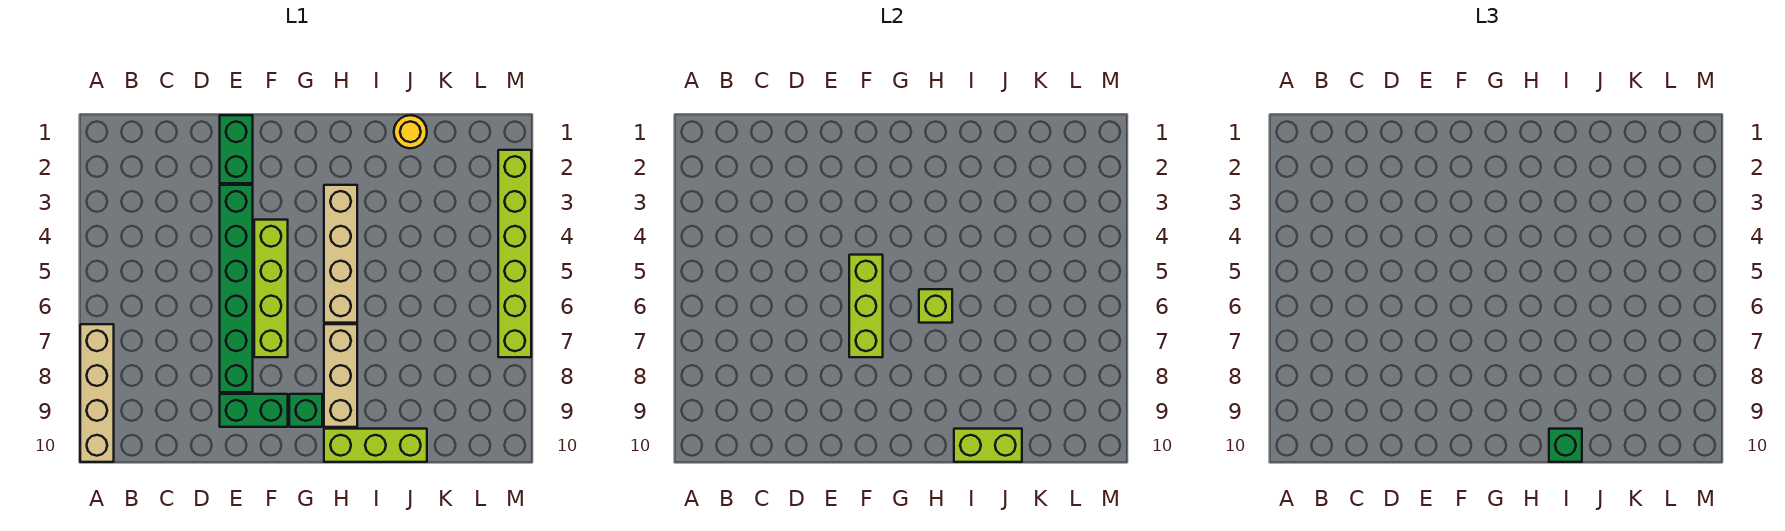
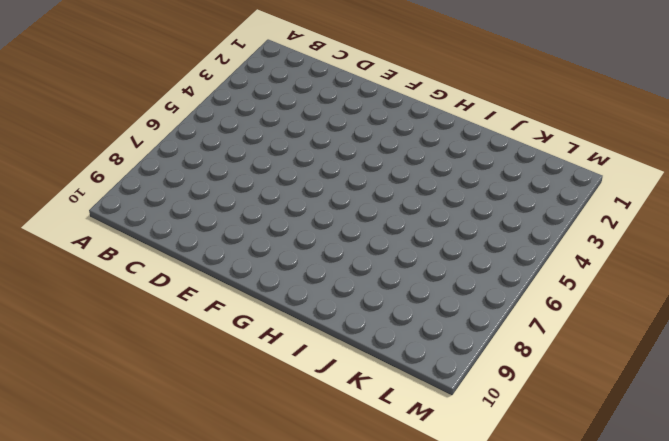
none -> tan 1x4 brick [80,324,114,462]
none -> green 1x2 brick [220,115,253,183]
none -> green 1x6 brick [220,185,253,392]

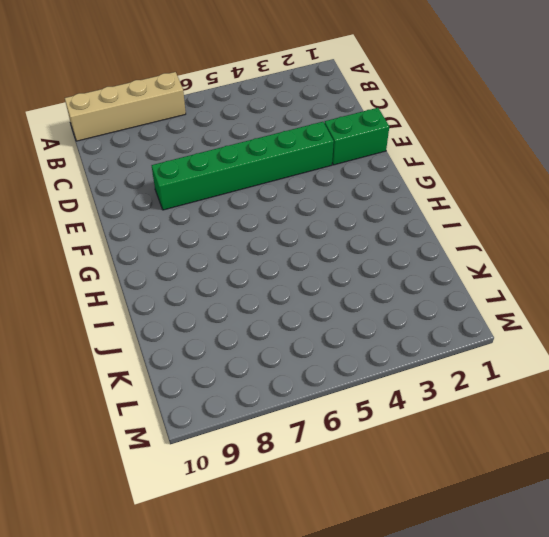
none -> green 1x2 brick [220,394,288,427]
none -> lime 1x4 brick [254,220,288,357]
none -> green 1x1 brick [289,394,322,427]

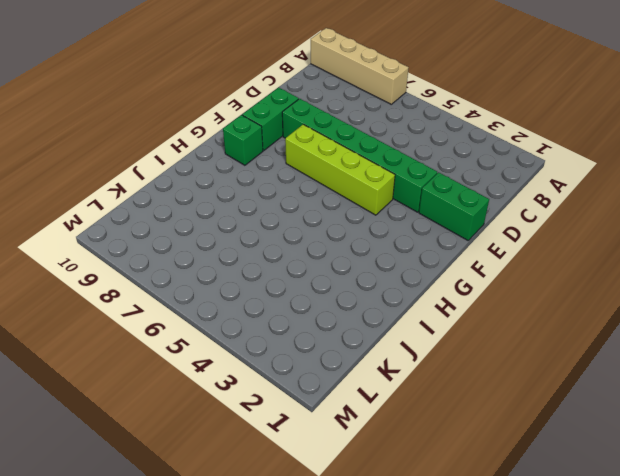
none -> tan 1x4 brick [324,185,357,323]
none -> tan 1x3 brick [324,324,357,427]
none -> lime 1x3 brick [324,429,427,462]

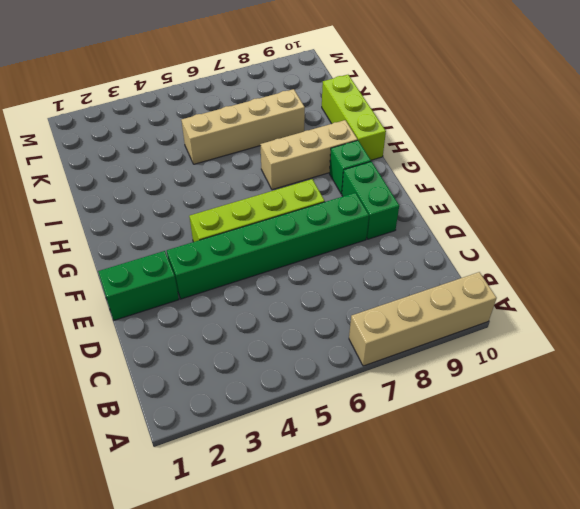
tan 1x4 brick [181,89,305,164] -> tan 1x4 brick moved to [324,185,357,323]
none -> yellow 1x1 round brick [394,115,427,148]
none -> lime 1x6 brick [498,150,531,357]
none -> lime 1x3 brick [849,255,883,357]

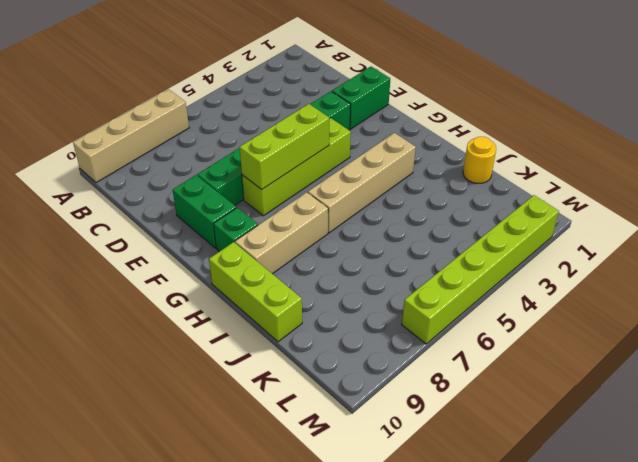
none -> lime 1x1 brick [919,289,952,323]
none -> lime 1x2 brick [954,429,1022,462]
none -> green 1x1 brick [1549,429,1582,462]

